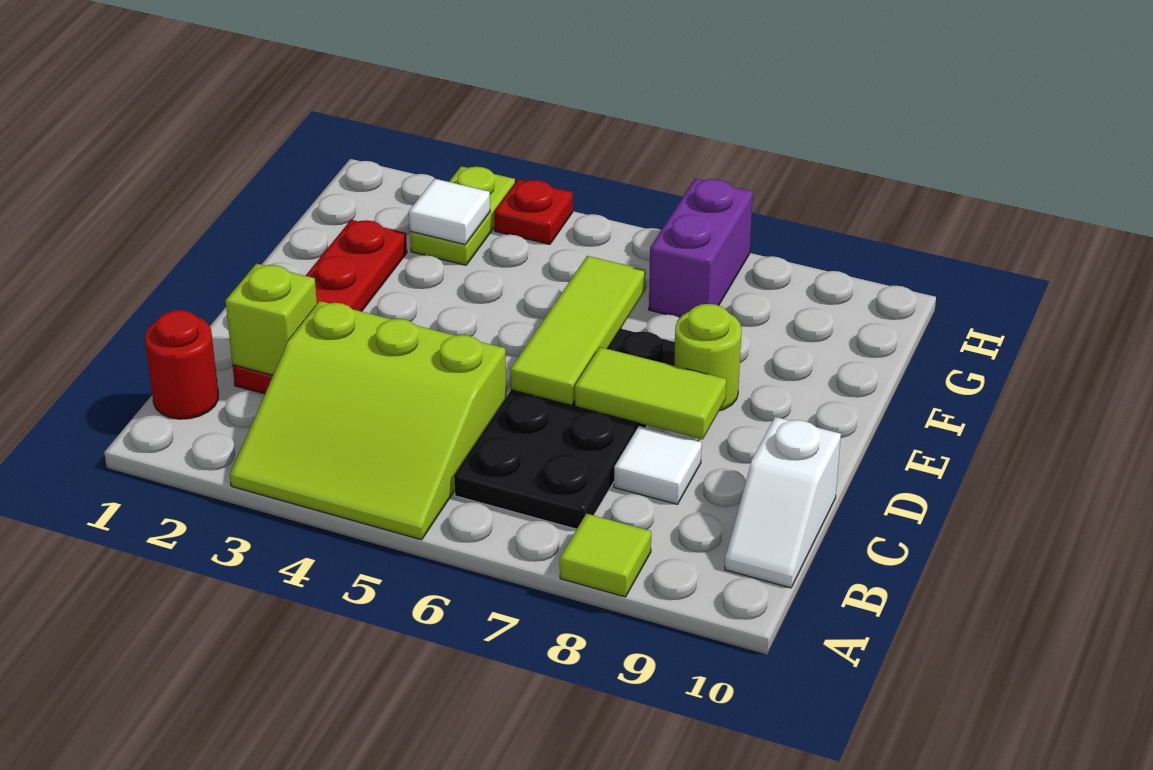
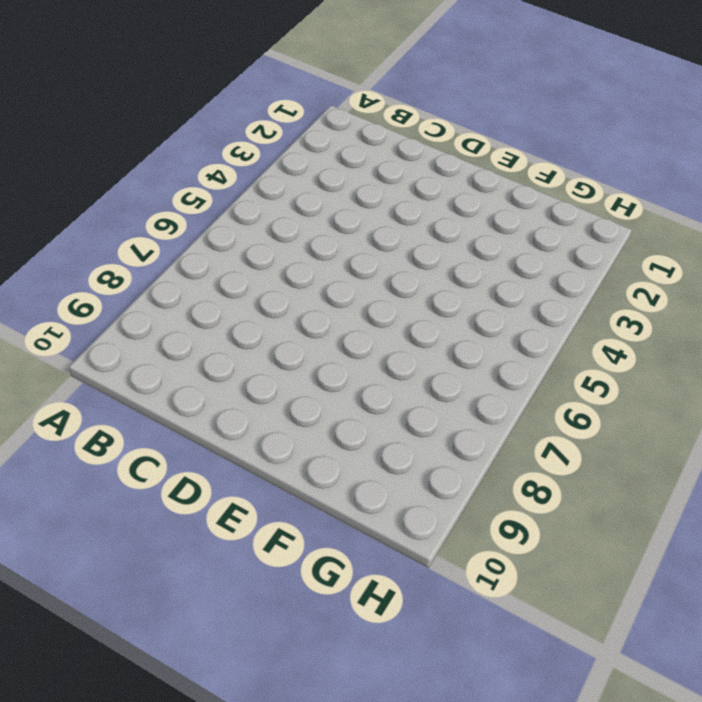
none -> lime 3x3 slope [230,301,507,540]
none -> lime 1x1 tile [560,514,651,597]
none -> red 1x1 round brick [145,310,218,419]

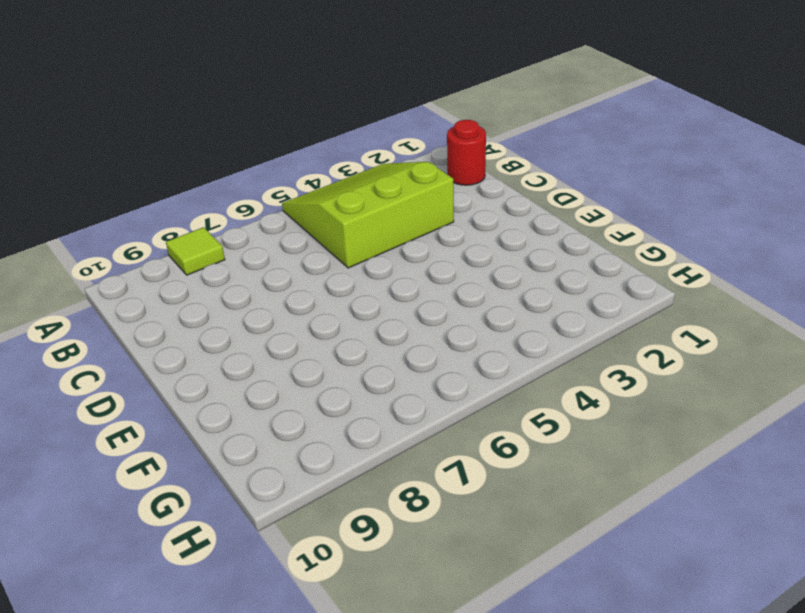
none -> black 2x4 plate [454,329,675,529]
none -> white 1x2 slope [725,417,841,588]
none -> red 1x4 plate [233,220,407,394]

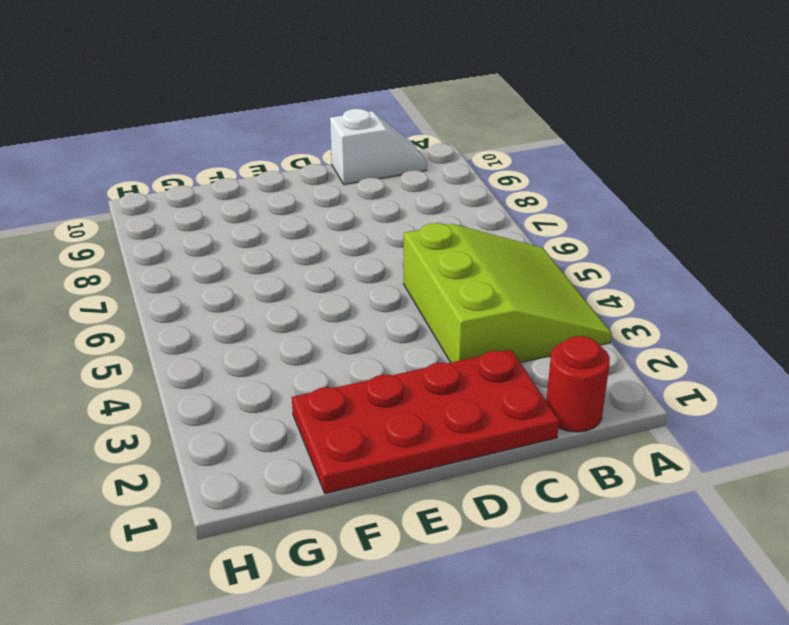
red 2x4 plate [292,350,559,494] -> red 1x4 plate [233,220,407,394]
none -> lime 1x1 tile [560,514,651,597]
none -> black 2x4 plate [454,329,675,529]
none -> white 1x1 tile [614,426,702,504]

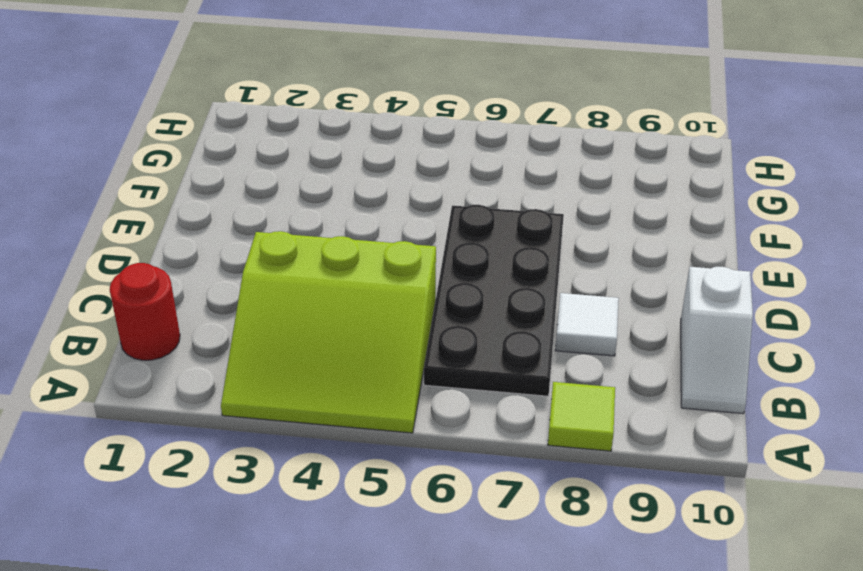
none -> red 1x4 plate [233,220,407,394]
none -> lime 1x1 round brick [674,304,742,411]
none -> lime 1x2 plate [410,166,515,265]

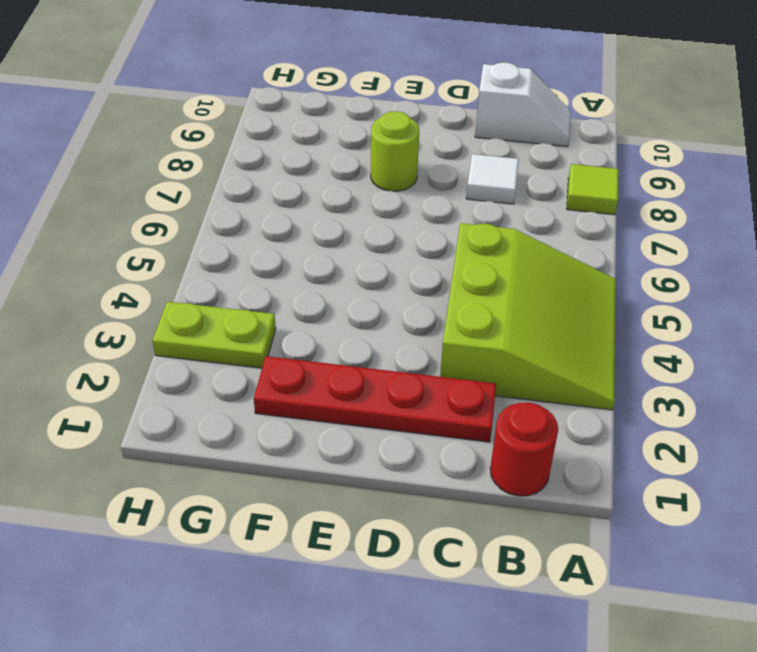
none -> black 2x4 plate [454,329,675,529]
none -> purple 1x2 brick [649,179,753,318]
none -> red 1x1 plate [494,180,573,245]

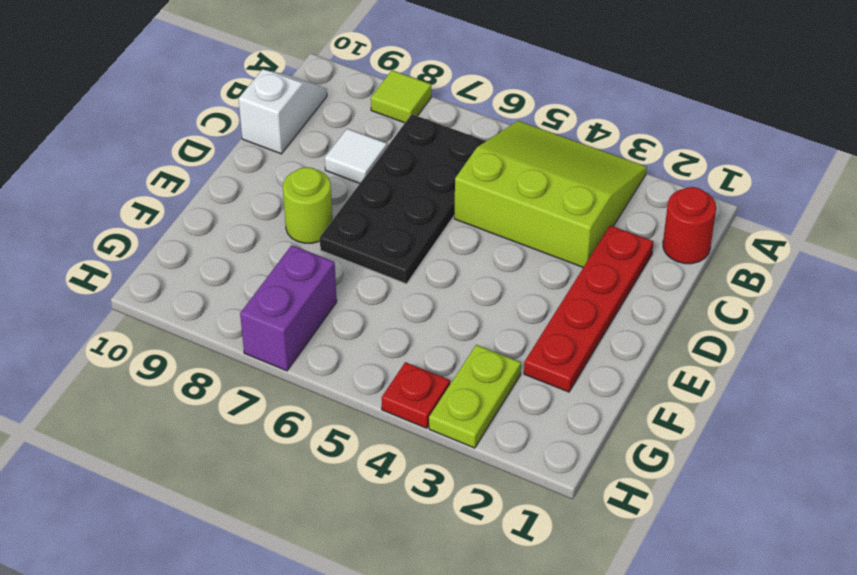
none -> lime 1x1 brick [226,264,317,375]
none -> lime 1x3 tile [510,256,646,405]
none -> lime 1x2 tile [575,347,726,439]

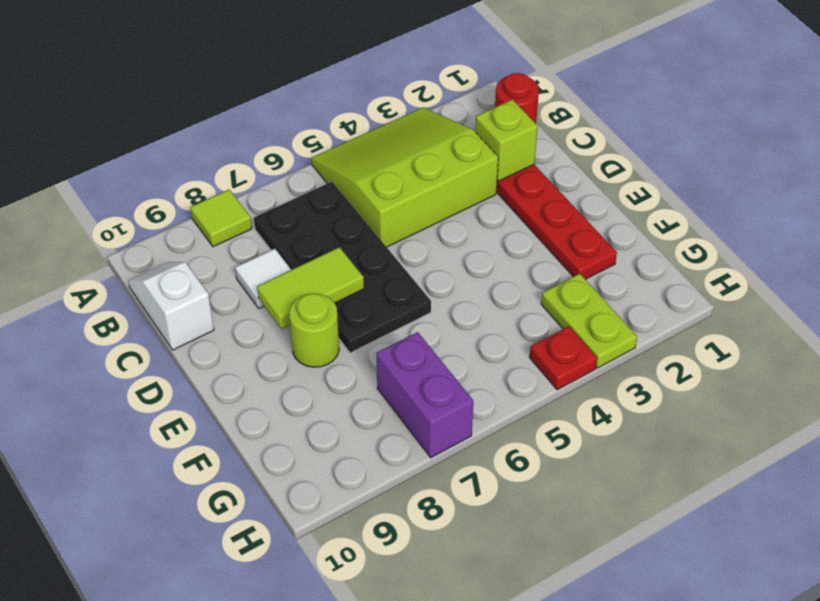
none -> lime 1x3 tile [510,256,646,405]
none -> white 1x1 tile [409,179,490,245]

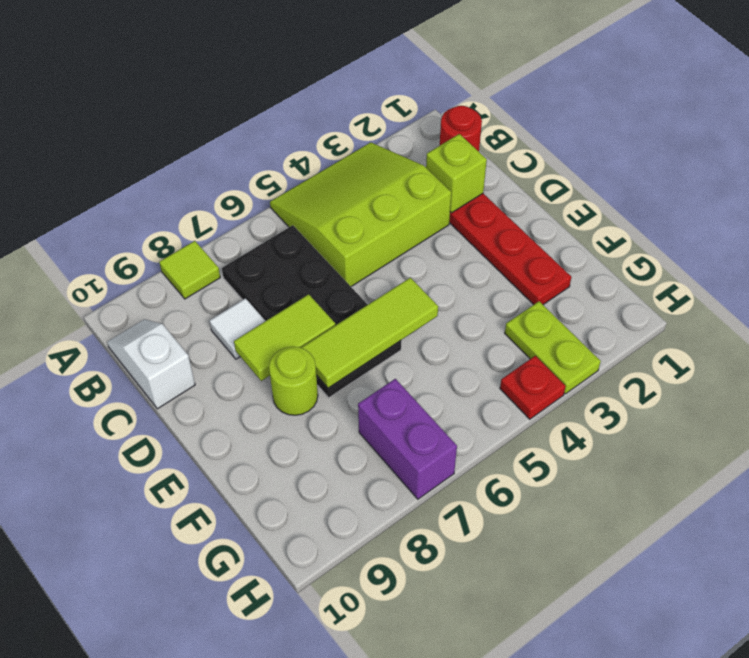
lime 1x3 tile [301,278,438,388] -> lime 1x3 tile turned to [510,256,646,405]
none -> white 1x1 tile [409,179,490,245]

